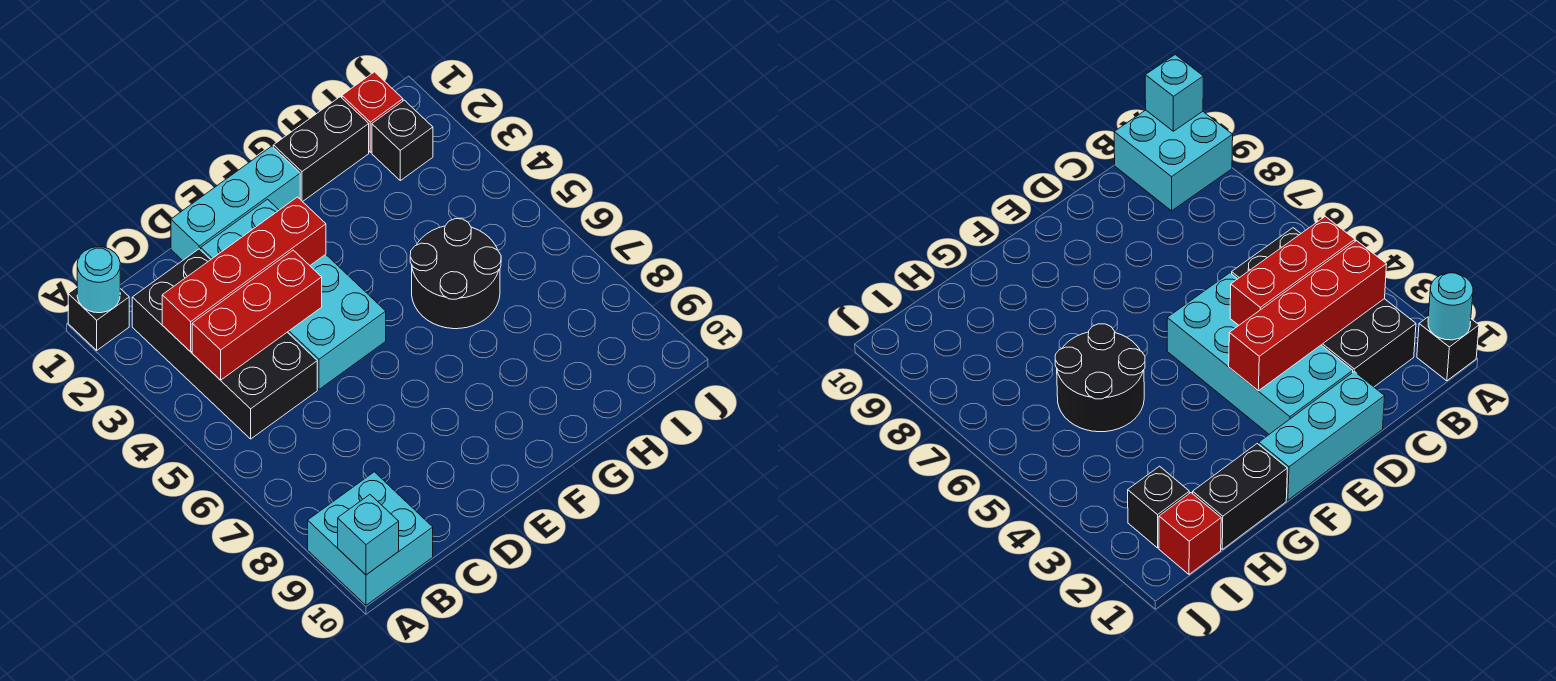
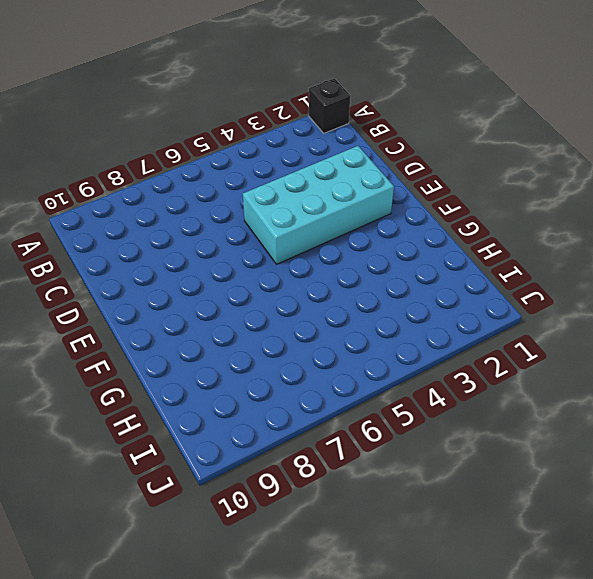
none -> cyan 2x2 brick [308,472,433,605]
none -> black 2x4 brick [132,249,317,439]
none -> cyan 1x3 brick [171,146,300,260]

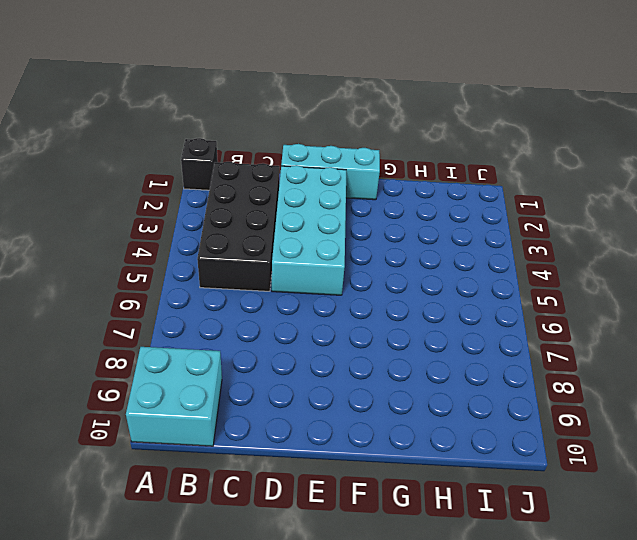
none -> black 1x2 brick [273,97,369,202]
none -> black 2x2 round brick [410,219,501,329]
none -> red 1x1 brick [342,72,403,152]

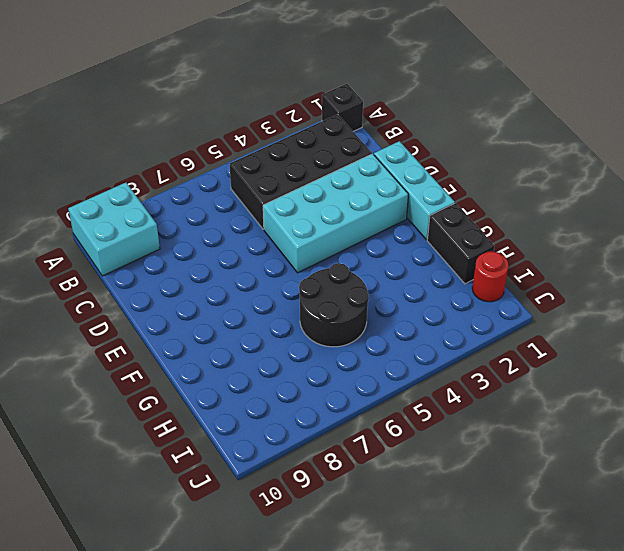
red 1x1 round brick [472,251,509,302] -> red 1x1 brick [342,72,403,152]
none -> black 1x1 brick [372,100,433,181]
none -> cyan 1x1 round brick [77,247,120,313]
none -> cyan 1x1 brick [338,495,399,575]

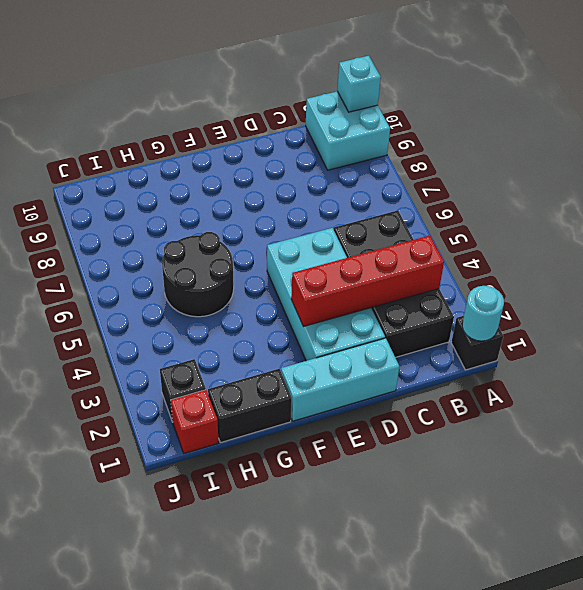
none -> red 1x3 brick [192,250,322,380]

